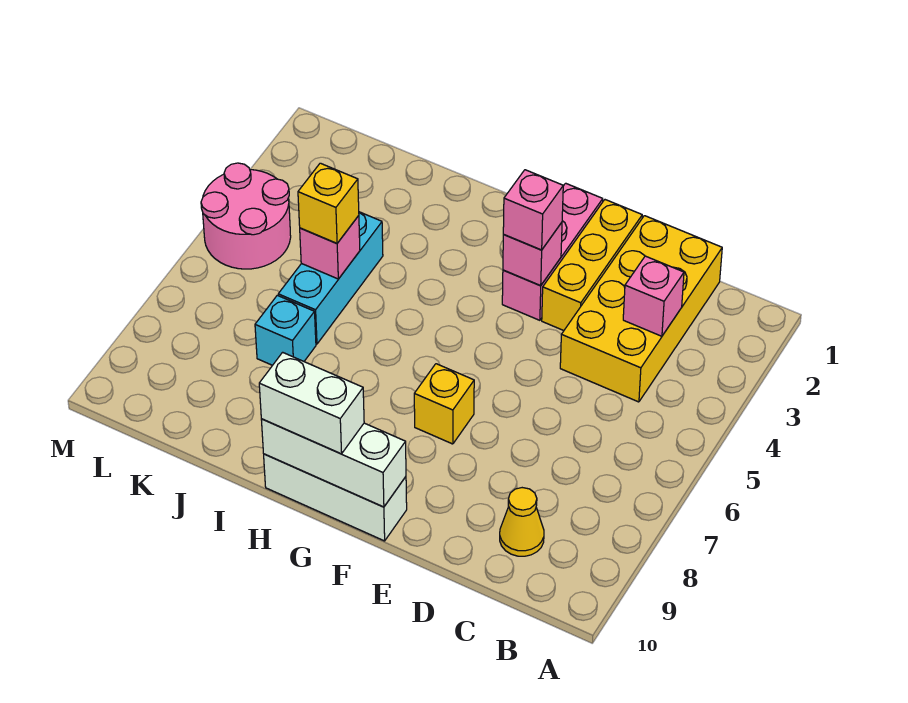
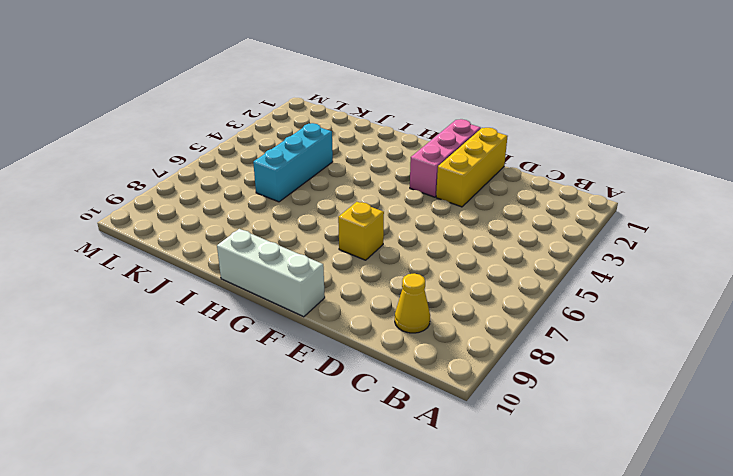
none -> yellow 2x4 brick [560,216,722,402]
none -> cyan 1x1 brick [255,295,316,365]
none -> pink 2x2 round brick [201,163,291,269]

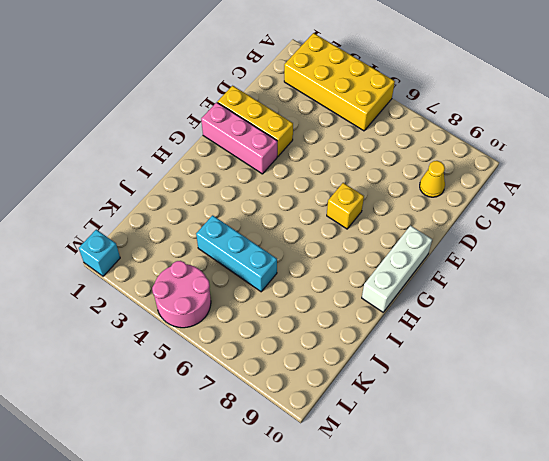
yellow 2x4 brick [284,33,395,131] -> yellow 2x4 brick moved to [560,216,722,402]
cyan 1x1 brick [79,229,120,276] -> cyan 1x1 brick moved to [255,295,316,365]
none -> pink 1x1 brick [623,256,684,336]
none -> pink 1x1 brick [503,223,562,286]
none -> white 1x3 brick [261,419,406,507]

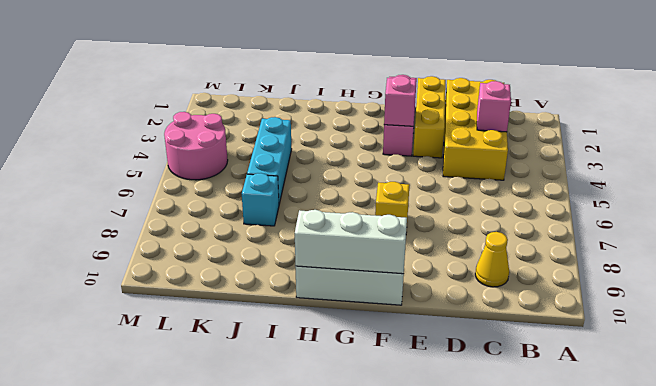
none -> pink 1x1 brick [300,216,360,279]
none -> pink 1x1 brick [503,170,563,250]
none -> white 1x2 brick [259,352,364,454]

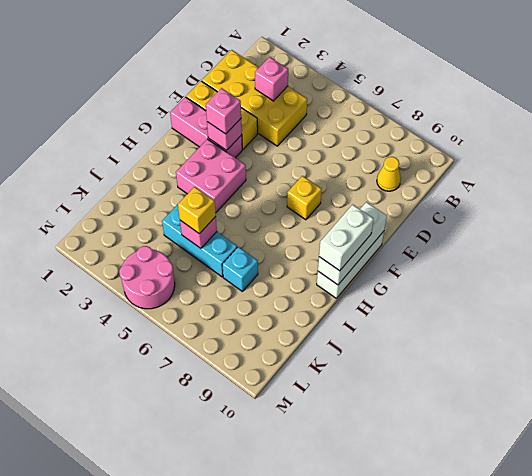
pink 2x2 brick [176,139,246,213] -> none

